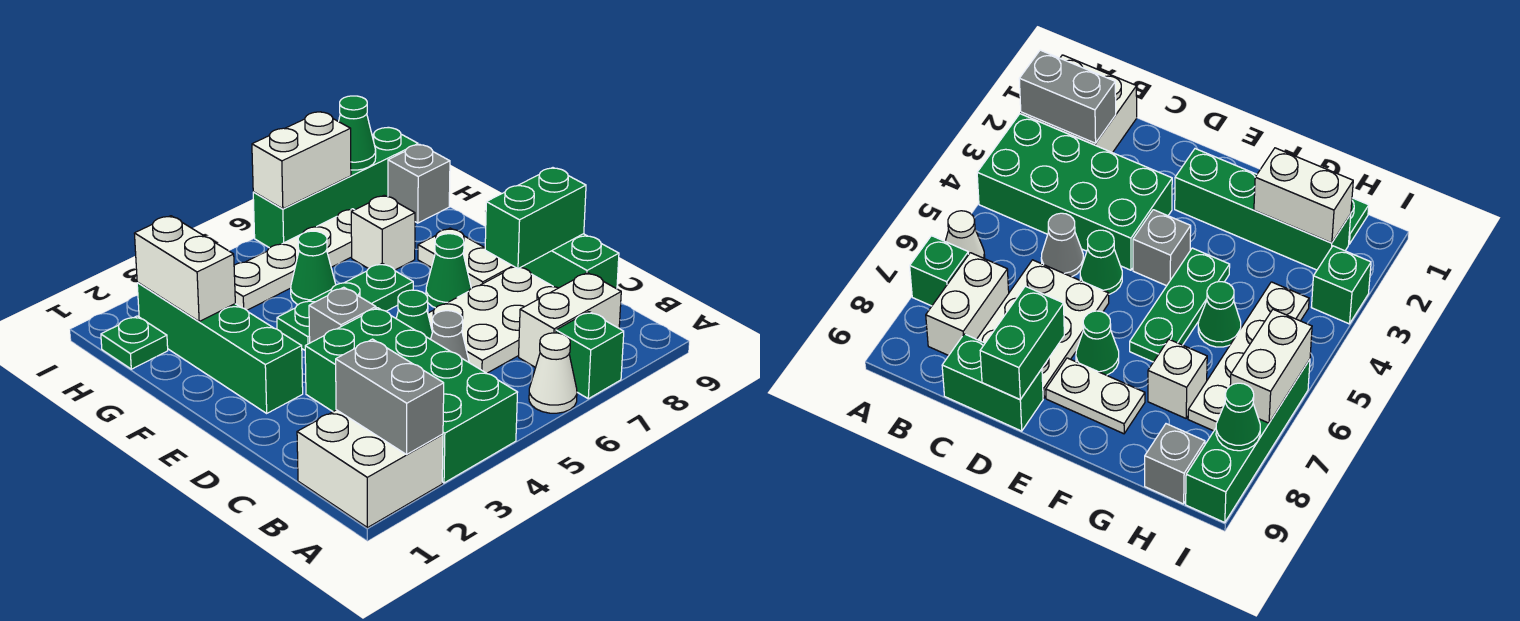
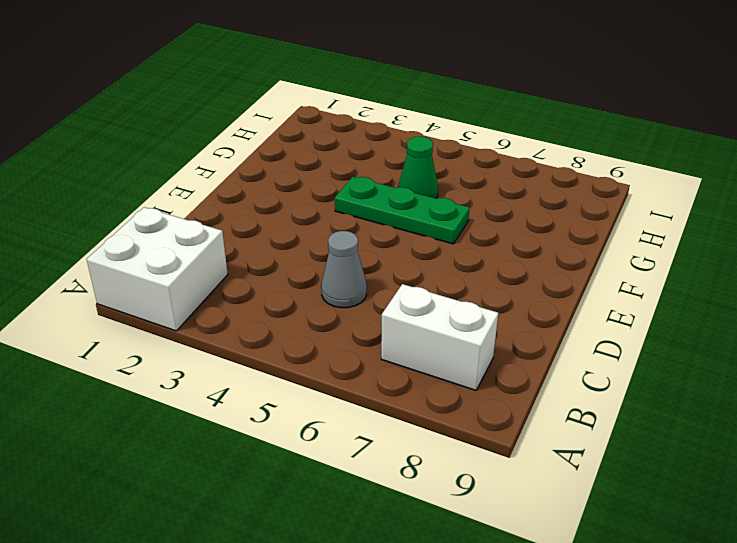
none -> green 2x4 brick [305,308,518,483]
none -> white 1x1 cone [529,333,577,413]
none -> green 1x1 brick [556,312,624,399]

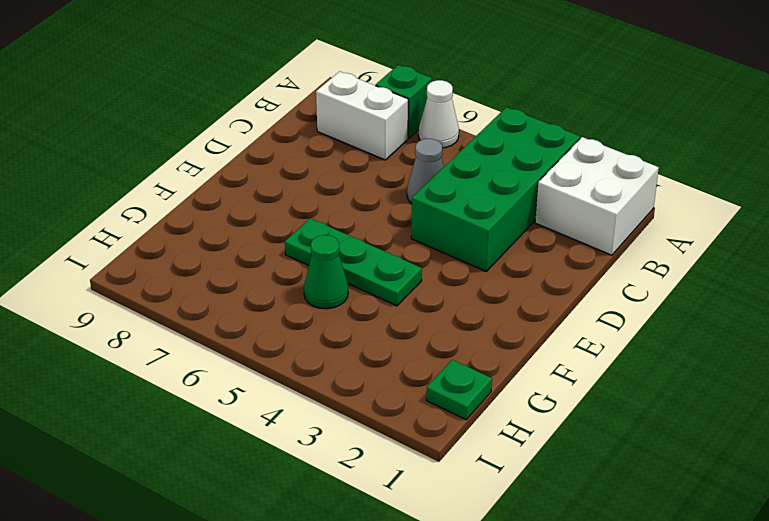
none -> white 2x3 plate [428,267,558,373]
none -> green 1x2 brick [521,234,619,289]
none -> green 1x1 cone [396,290,432,339]

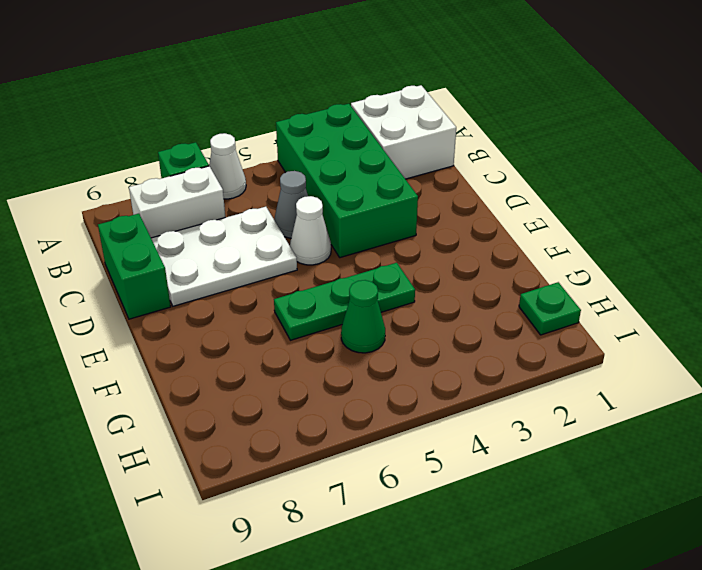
white 1x1 cone [290,196,331,265] -> green 1x1 cone [396,290,432,339]
none -> green 1x4 brick [137,282,303,413]
none -> grey 1x1 brick [309,287,376,343]
none -> green 1x1 cone [426,234,471,308]

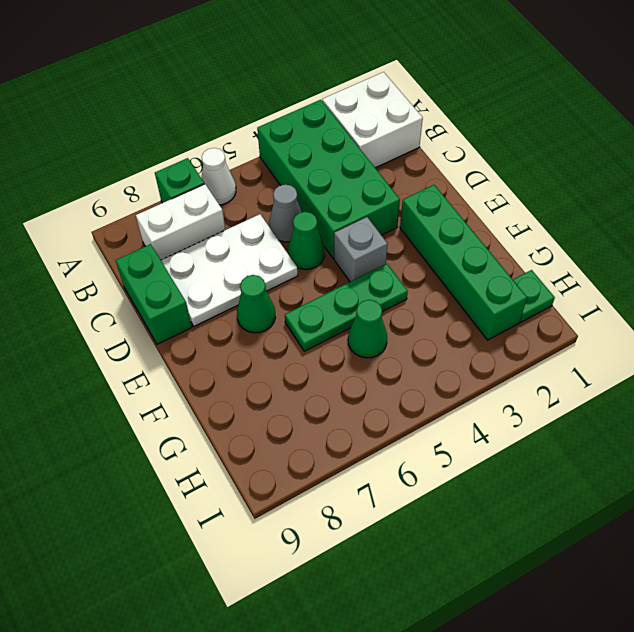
none -> white 1x2 plate [418,228,514,288]
none -> white 1x1 brick [351,195,415,270]
none -> white 1x4 plate [234,209,354,310]

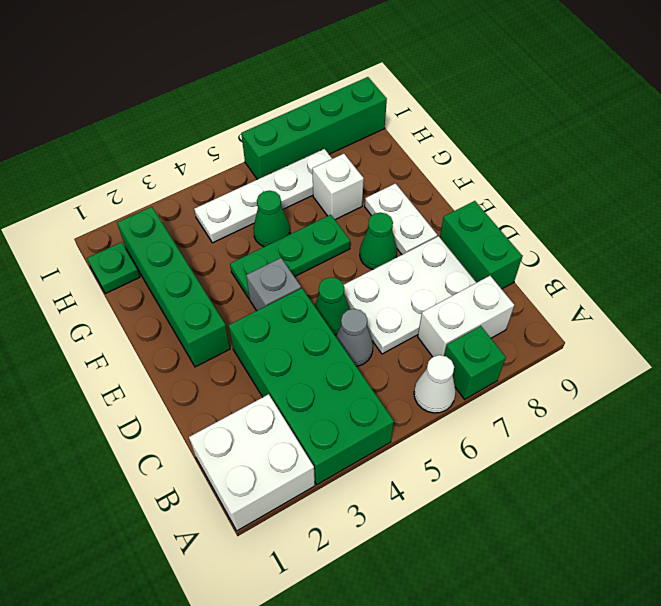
none -> grey 1x1 brick [388,144,450,223]
none -> green 1x1 brick [1311,246,1371,324]
none -> grey 1x2 brick [336,339,444,454]

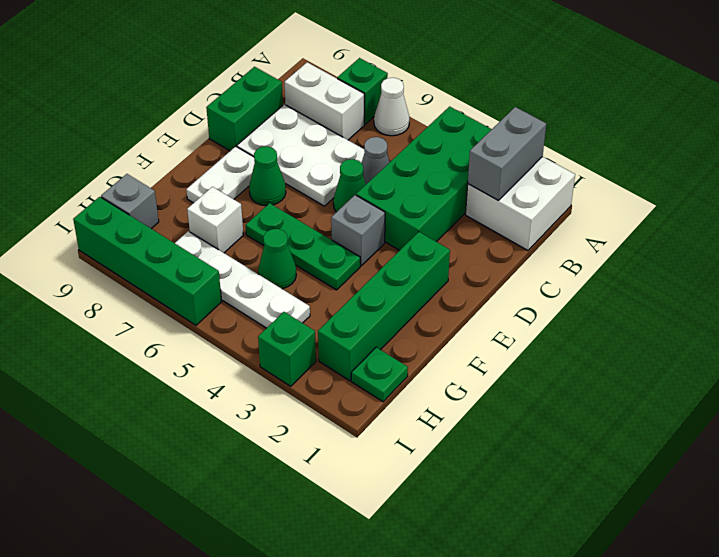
none -> green 1x2 brick [485,168,586,269]
none -> white 1x2 brick [134,216,235,321]
none -> white 1x2 brick [252,112,351,209]

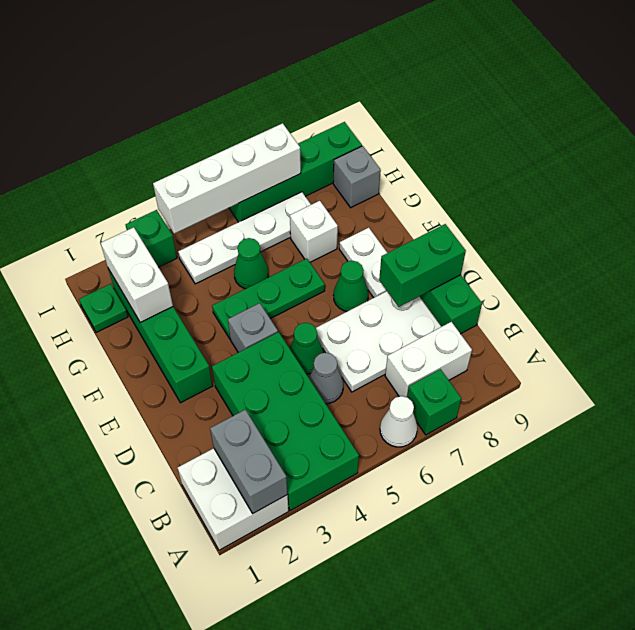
white 1x4 brick [153,123,301,234] -> white 1x2 brick [252,112,351,209]
none -> green 1x1 cone [339,96,376,170]

